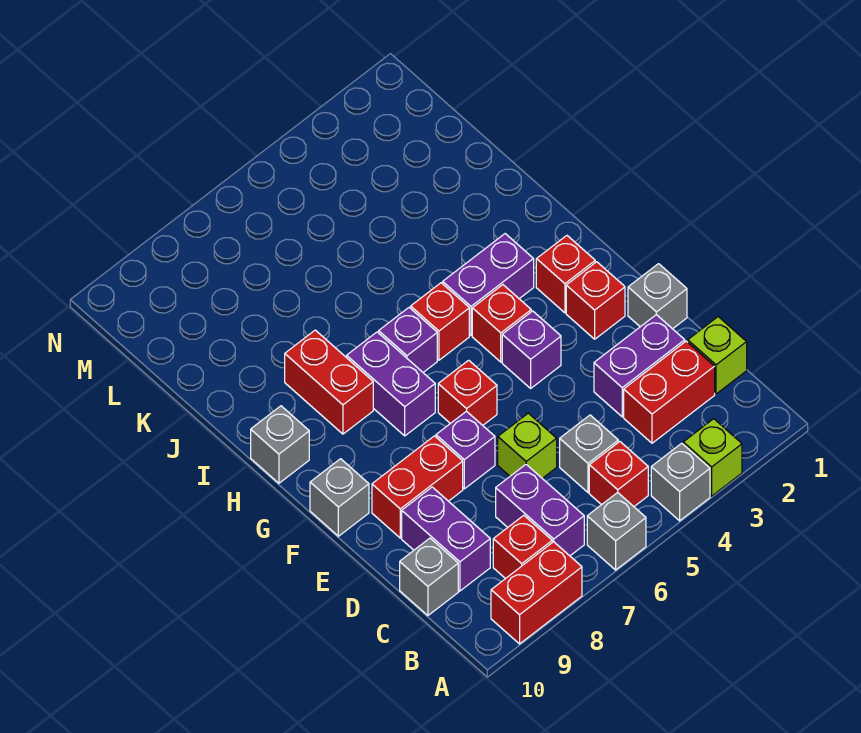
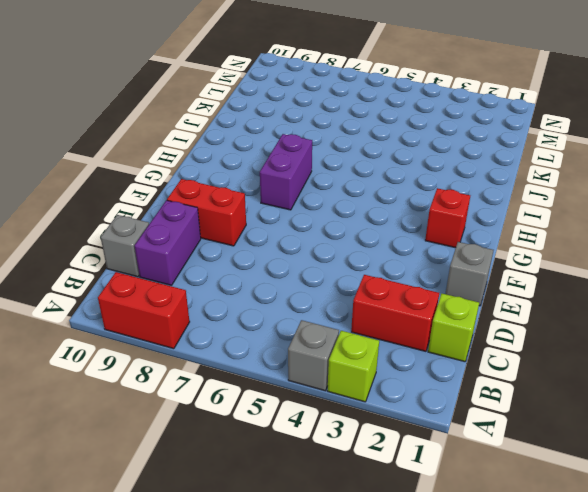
none -> grey 1x1 brick [587,493,646,570]
none -> red 1x1 brick [589,442,648,506]
none -> purple 1x2 brick [496,464,584,556]

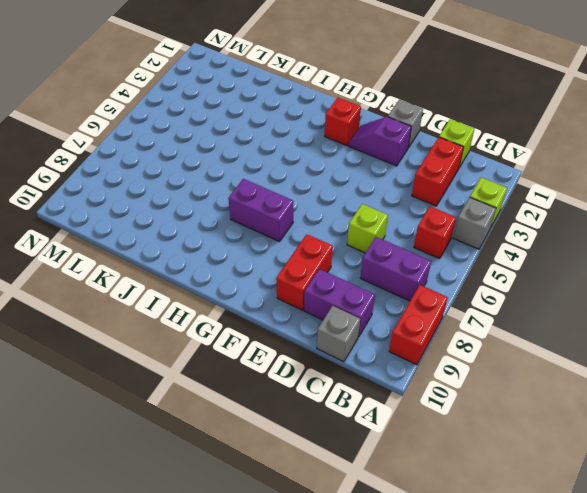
purple 1x2 slope [349,117,411,166] -> red 1x1 brick [566,262,625,339]
none -> grey 1x1 brick [587,493,646,570]
none -> red 1x1 brick [493,515,552,579]
none -> grey 1x1 brick [560,415,618,492]

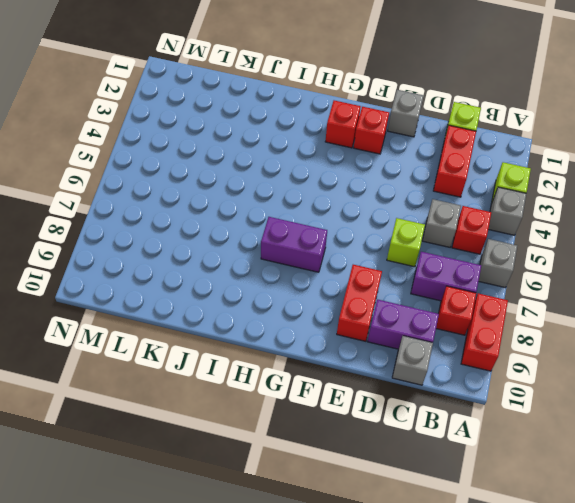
none -> purple 1x2 brick [594,315,685,417]
none -> purple 1x1 brick [436,411,495,489]
none -> purple 1x1 brick [502,311,561,388]

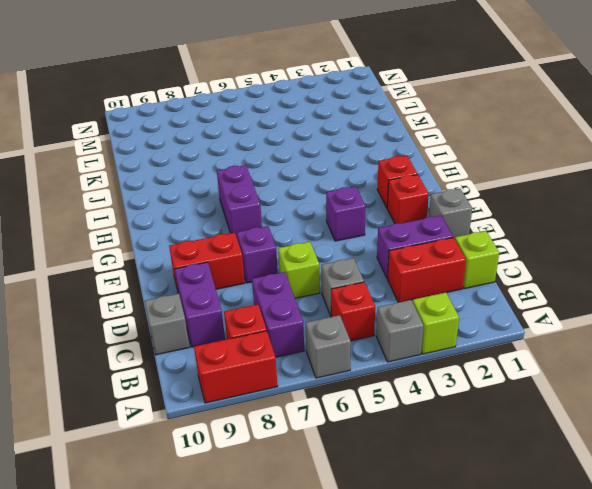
none -> red 1x1 brick [438,360,497,425]
none -> grey 1x1 brick [310,459,369,536]
none -> red 1x1 brick [472,285,531,362]

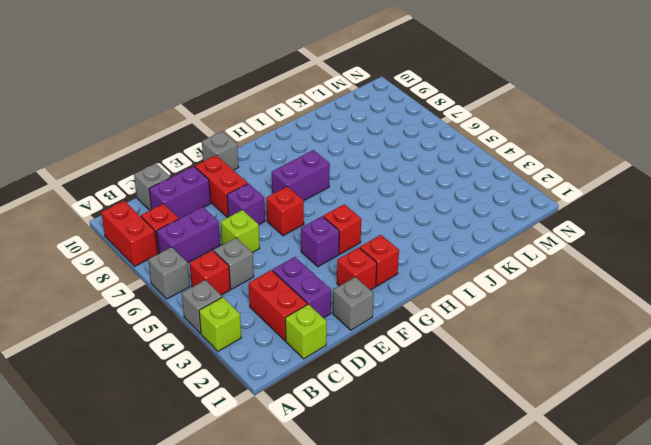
none -> purple 1x2 brick [443,234,534,335]
none -> red 1x1 brick [411,283,469,360]
none -> purple 1x1 brick [379,308,437,372]

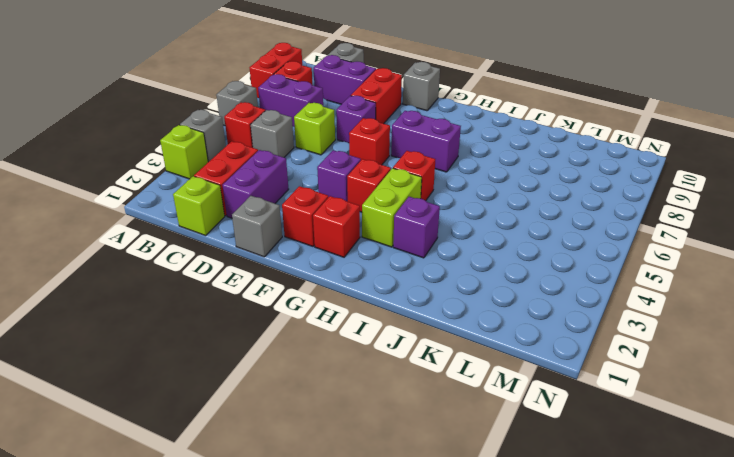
lime 1x2 brick [362,168,422,247] -> purple 1x2 brick [443,234,534,335]
purple 1x1 brick [393,197,440,258] -> purple 1x1 brick moved to [379,308,437,372]
none -> red 1x2 brick [285,330,373,434]
none -> grey 1x1 brick [251,406,309,483]

